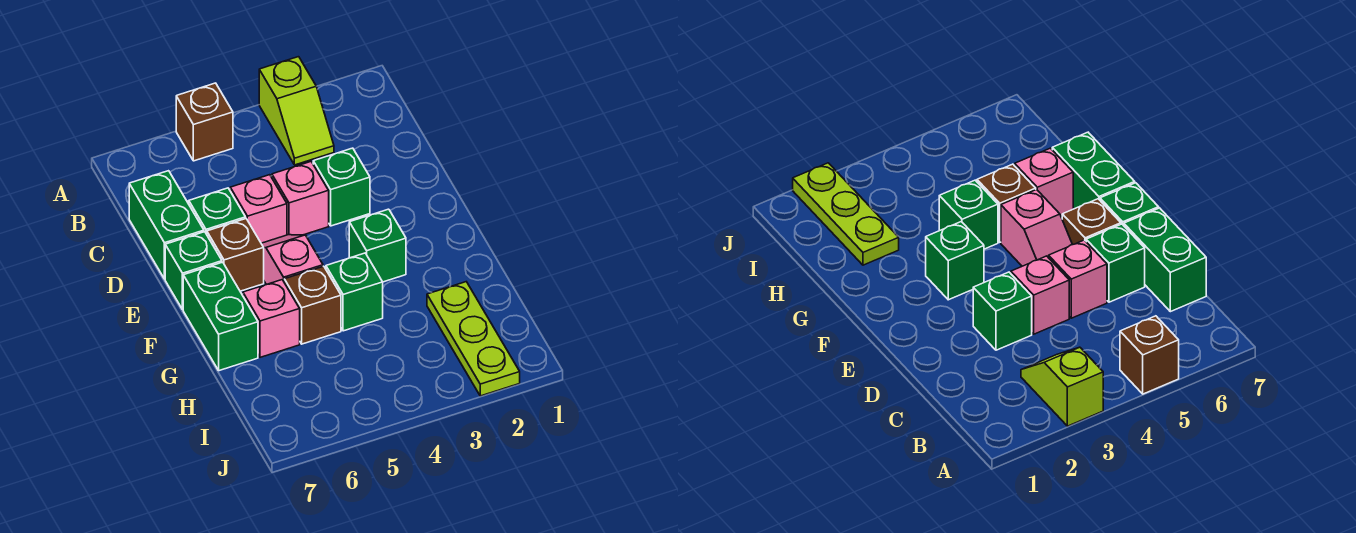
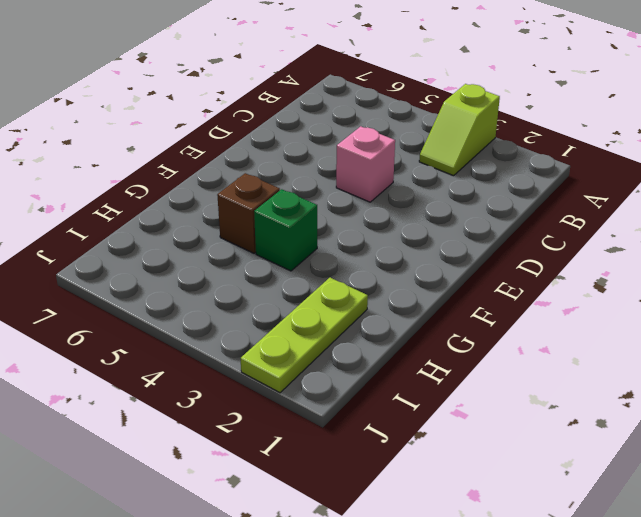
none -> brown 1x1 brick [176,83,233,161]
none -> green 1x2 brick [129,171,204,279]
none -> green 1x1 brick [313,148,370,226]

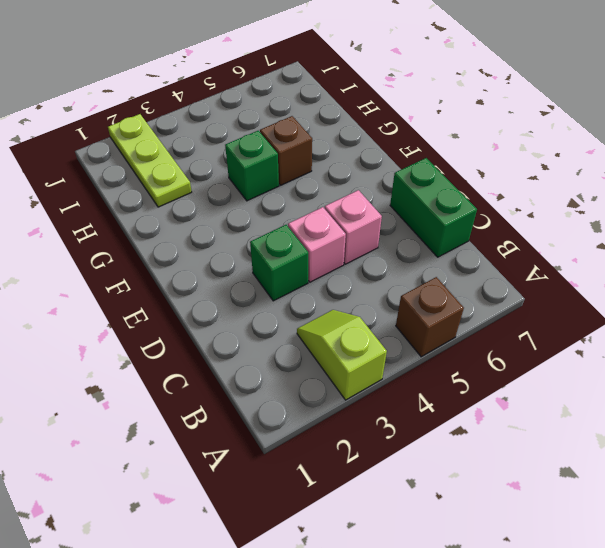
none -> green 1x1 brick [189,188,245,234]
none -> pink 1x2 slope [261,235,323,285]
none -> brown 1x1 brick [207,219,264,291]

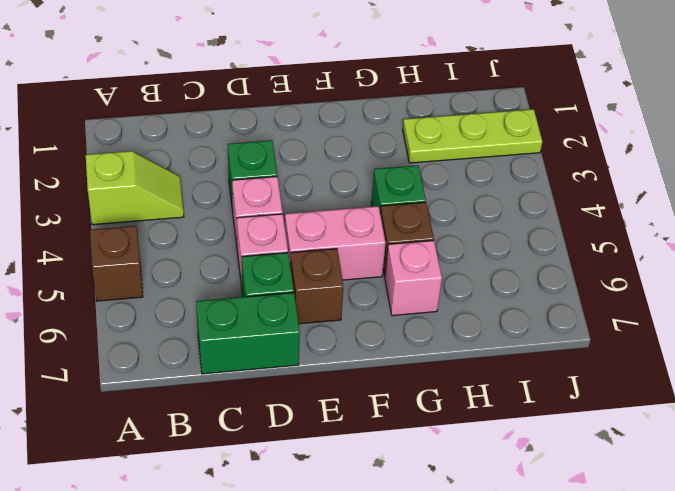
pink 1x2 brick [285,206,386,280] -> pink 1x2 slope [261,235,323,285]
none -> green 1x1 brick [165,232,222,310]
none -> green 1x1 brick [349,209,406,282]
none -> green 1x2 brick [183,262,258,371]

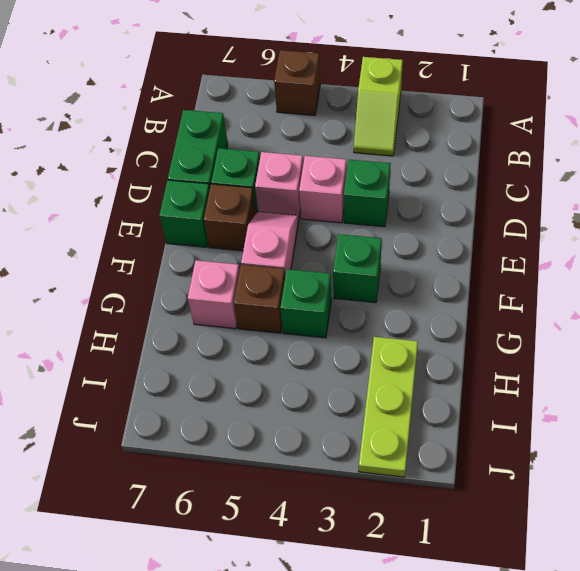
none -> green 1x2 brick [183,262,258,371]

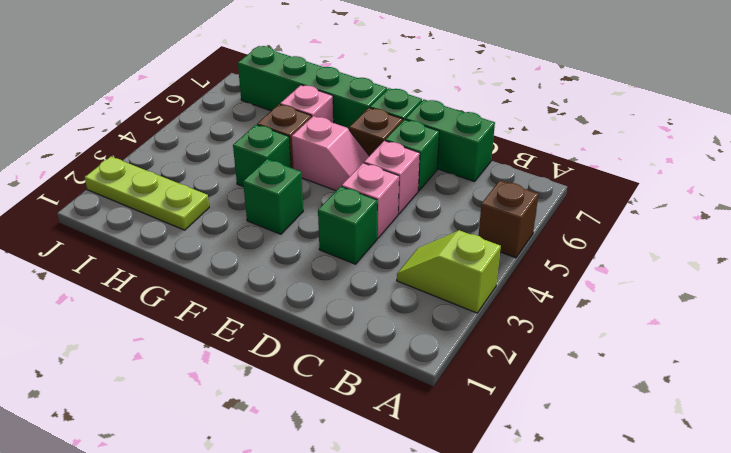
green 1x4 brick [238,46,387,129] -> green 1x2 brick [183,262,258,371]

